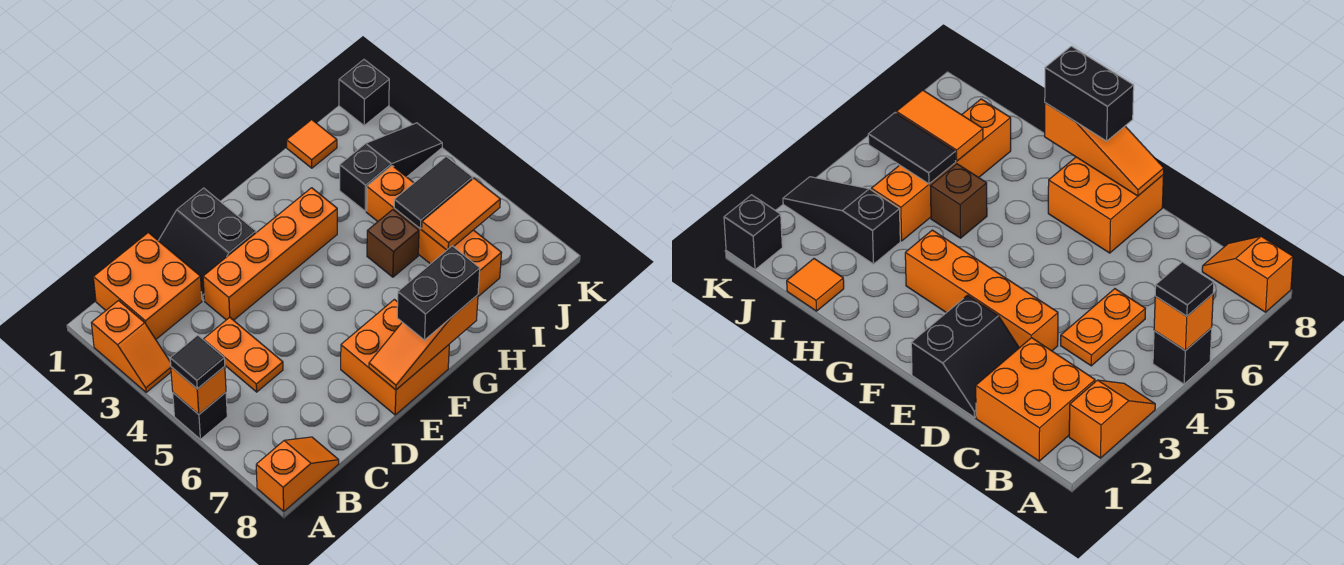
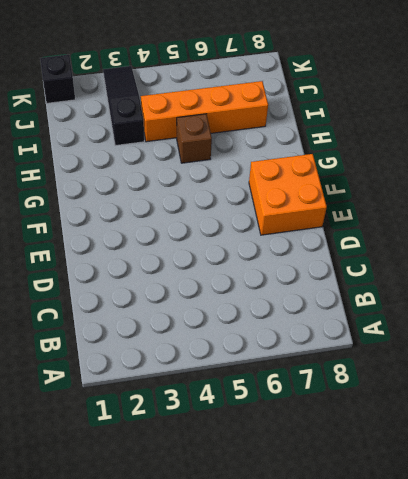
none -> orange 1x2 slope [92,301,171,392]
none -> black 1x1 brick [173,392,227,439]
none -> orange 1x2 slope [256,437,339,511]

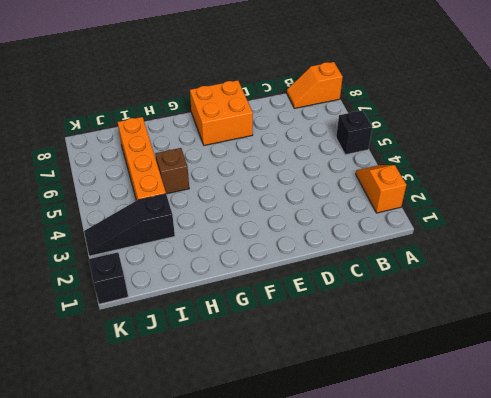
none -> orange 2x2 brick [93,233,202,339]
none -> orange 1x2 plate [203,317,283,392]
none -> black 2x2 slope [158,188,256,300]

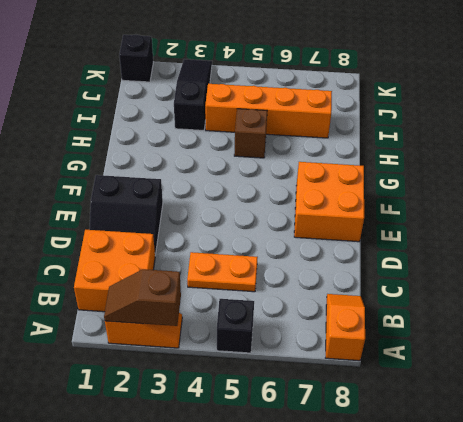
brown 1x2 slope [104,269,181,326] -> none
none -> orange 1x4 brick [203,188,337,320]
none -> orange 1x1 tile [287,120,337,168]
none -> orange 1x1 brick [171,366,226,414]

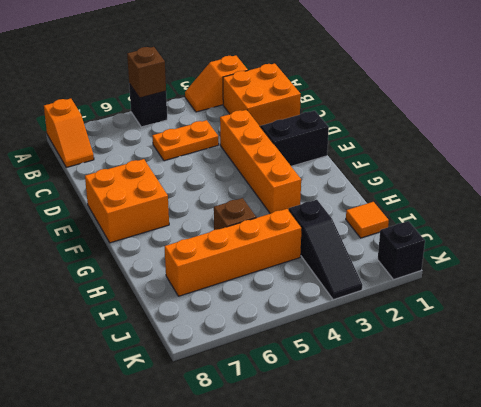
brown 1x1 brick [127,47,166,98] -> orange 1x1 brick [171,366,226,414]
none -> orange 1x3 slope [369,295,478,390]
none -> black 1x2 tile [394,157,473,229]
none -> orange 1x2 tile [422,178,500,250]

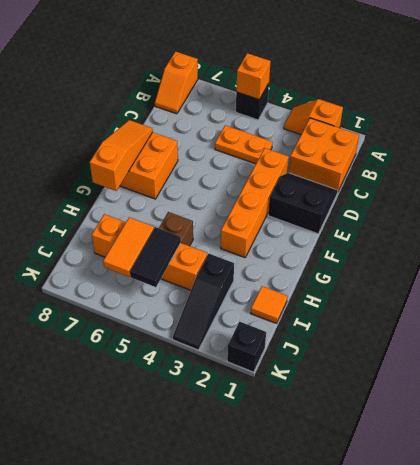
none -> black 1x1 tile [170,335,225,389]
none -> black 1x2 brick [397,246,480,340]

